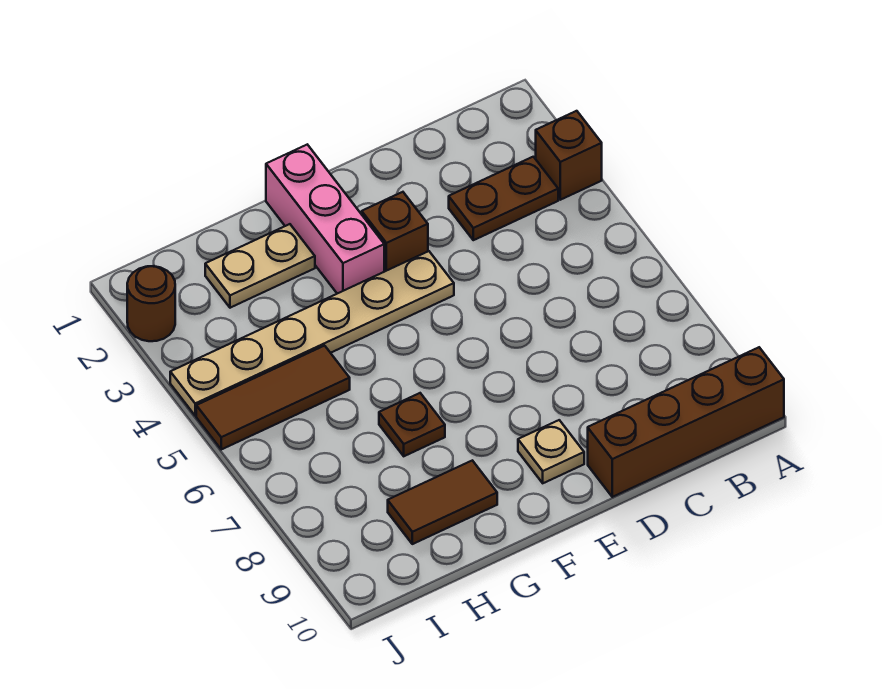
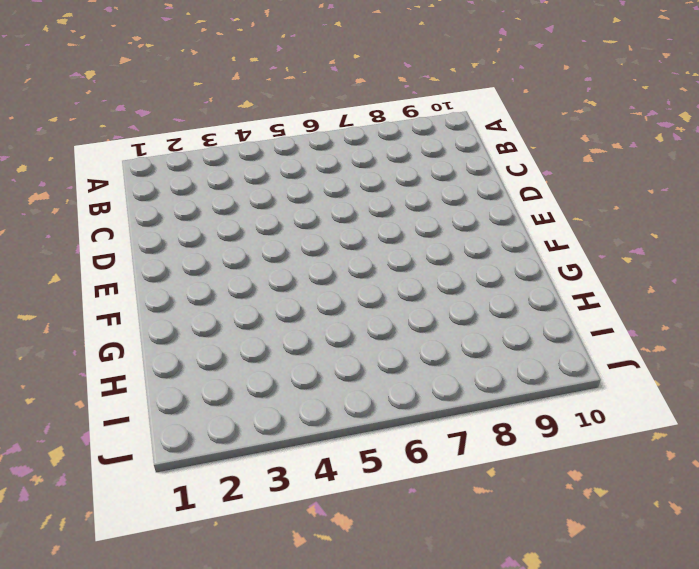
none -> brown 1x1 brick [536,111,602,200]
none -> brown 1x4 brick [588,347,784,497]
none -> brown 1x2 plate [449,157,558,240]

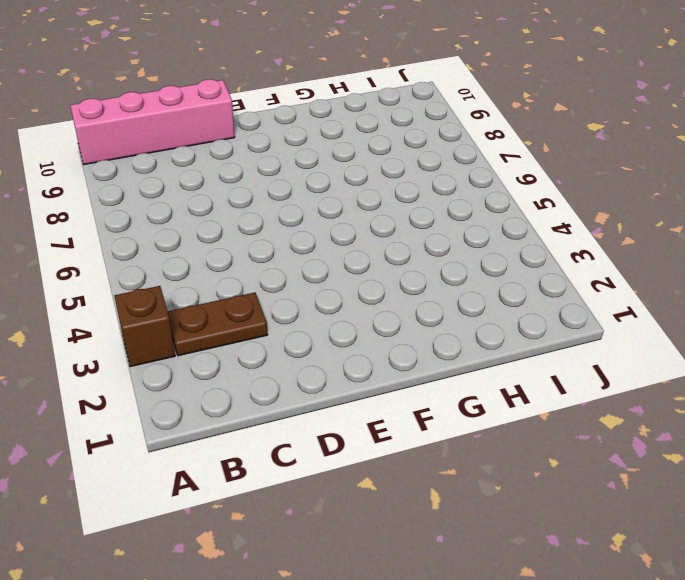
pink 1x4 brick [70,79,235,164] -> brown 1x4 brick [588,347,784,497]
none -> brown 1x1 brick [362,192,428,272]
none -> tan 1x6 plate [170,251,454,416]
none -> tan 1x1 plate [518,420,584,483]

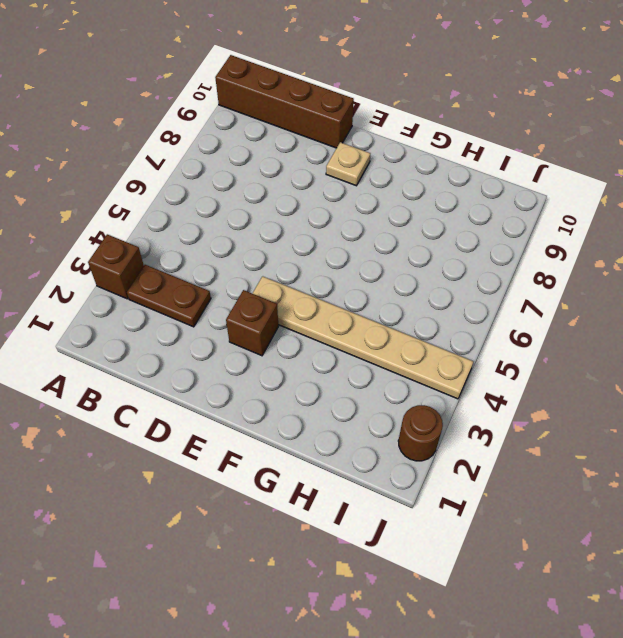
none -> pink 1x3 brick [266,145,384,294]
none -> tan 1x2 plate [205,224,315,308]
none -> brown 1x1 plate [379,393,445,456]

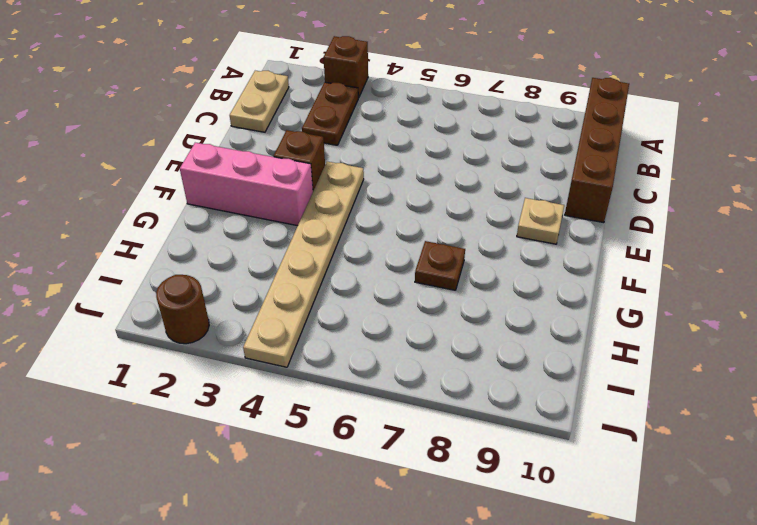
tan 1x2 plate [230,71,289,132] -> tan 1x2 plate moved to [205,224,315,308]
none -> brown 1x2 tile [388,460,497,544]
none -> brown 1x3 tile [196,346,350,449]

